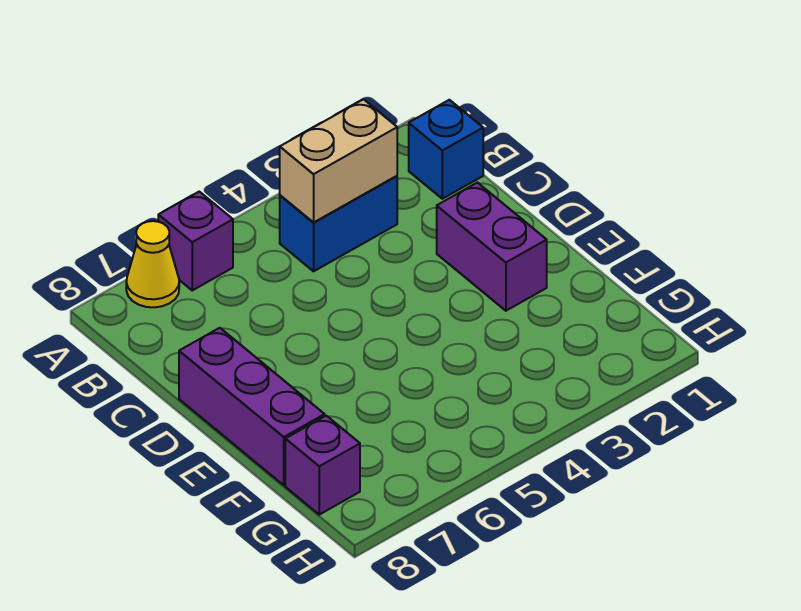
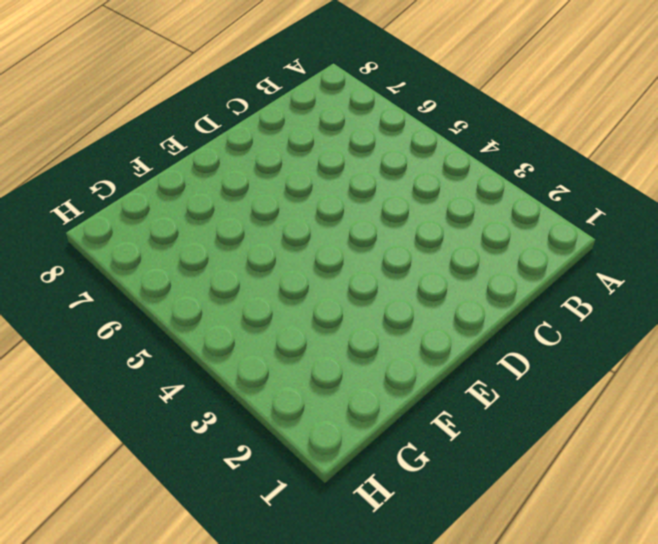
none -> purple 1x1 brick [158,192,233,290]
none -> yellow 1x1 cone [126,221,179,307]

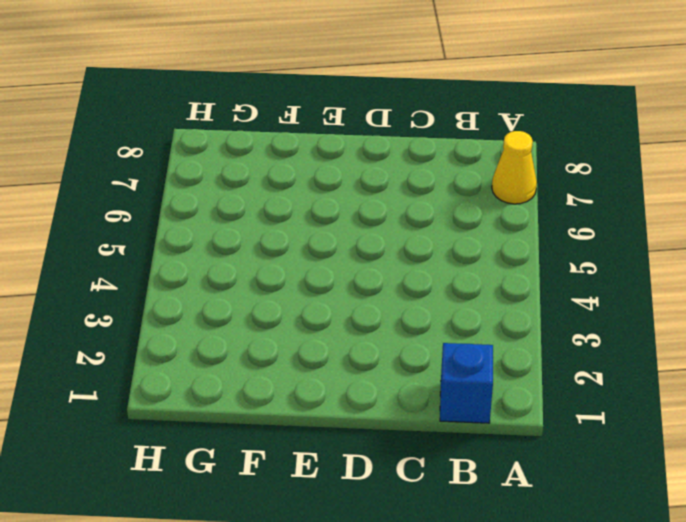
none -> purple 1x1 brick [158,192,233,290]
none -> blue 1x2 brick [280,176,397,271]

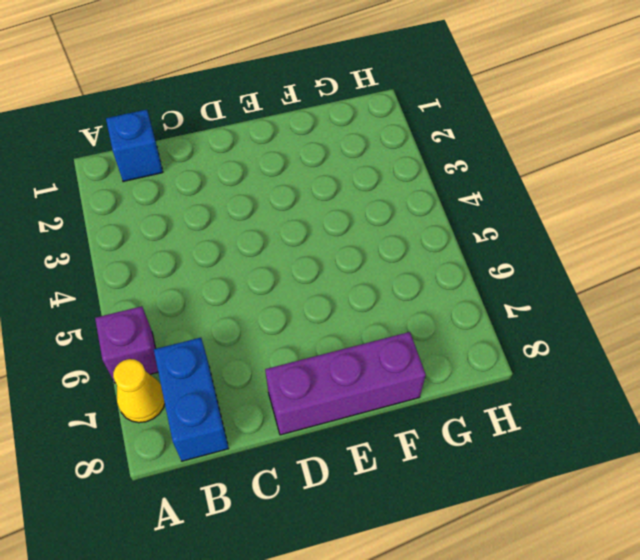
blue 1x2 brick [154,338,229,461] -> blue 1x2 brick moved to [280,176,397,271]
none -> purple 1x2 brick [437,183,547,311]
none -> purple 1x1 brick [285,416,360,514]

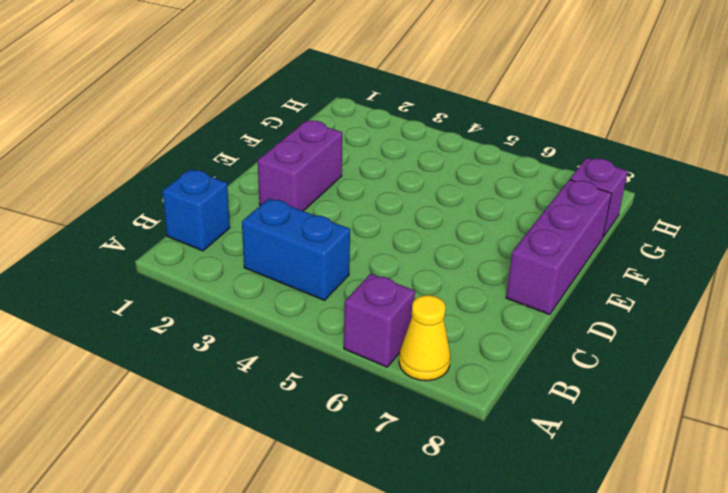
none -> tan 1x2 brick [280,99,397,222]

